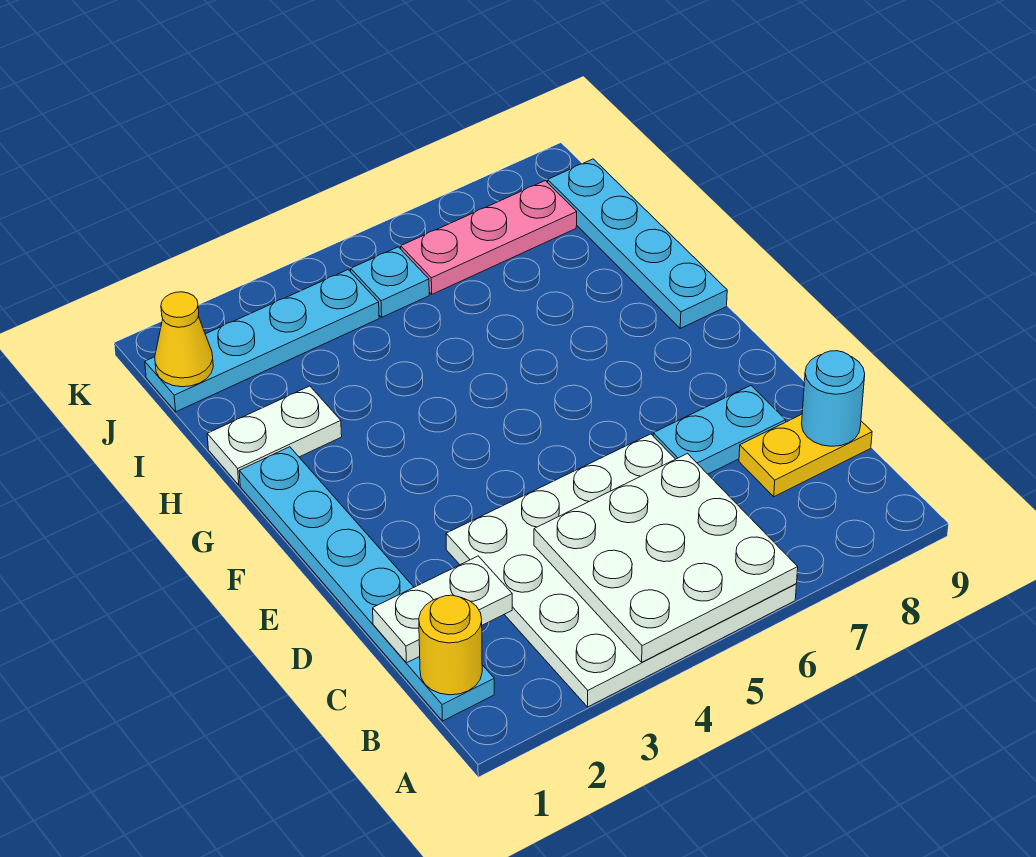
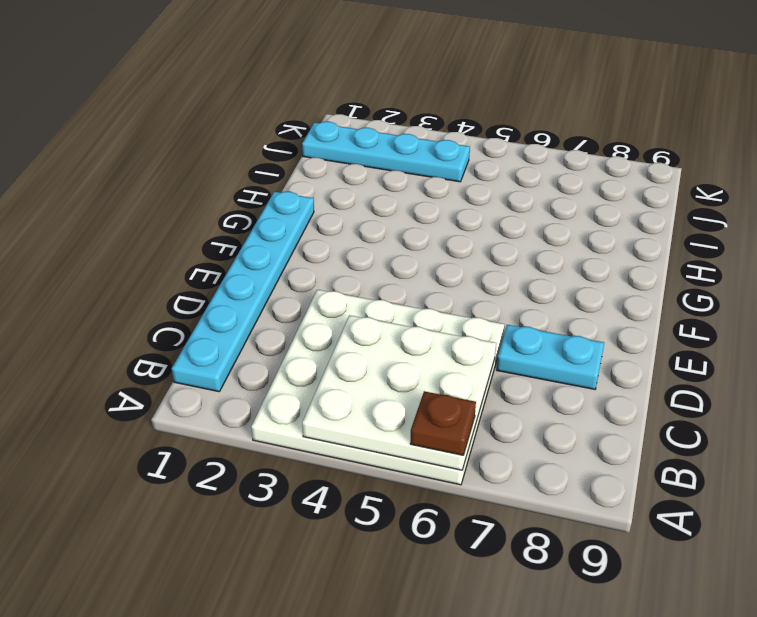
brown 1x1 plate [410,391,476,455] -> none
none -> yellow 1x2 plate [739,414,872,497]
none -> cyan 1x4 plate [548,159,727,328]
none -> white 1x2 plate [207,386,342,485]

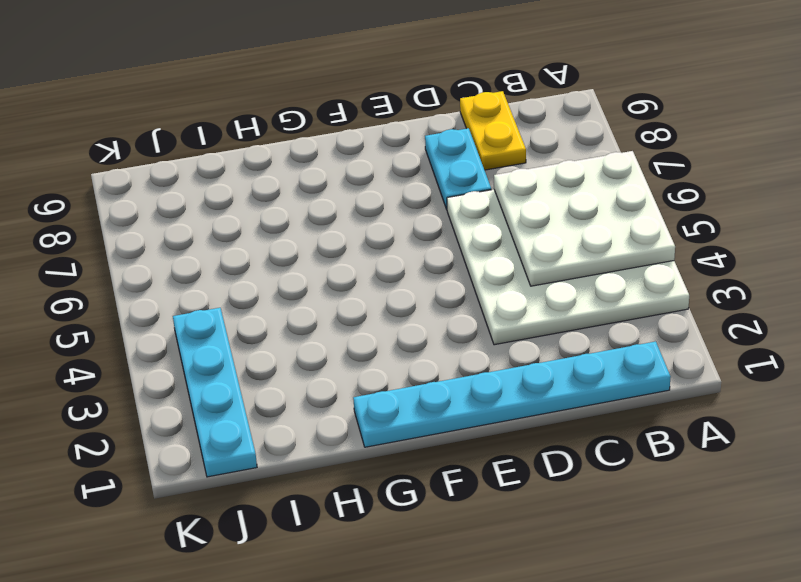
none -> cyan 1x4 plate [548,159,727,328]
none -> white 1x2 plate [207,386,342,485]
none -> cyan 1x1 plate [351,247,429,317]

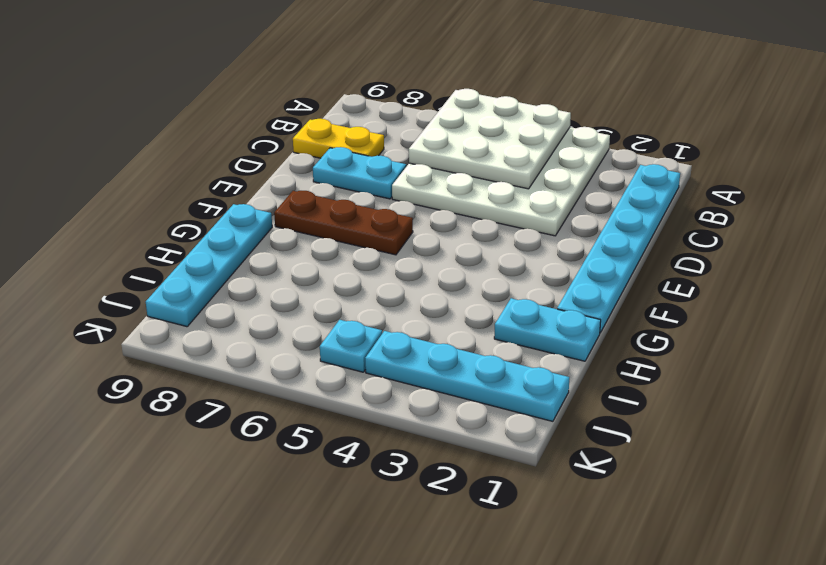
brown 1x3 plate [274,191,413,255] -> none
cyan 1x2 plate [494,298,601,361] -> white 1x2 plate [207,386,342,485]
none -> pink 1x3 plate [401,181,577,294]
none -> yellow 1x1 round brick [419,595,482,695]
none -> white 1x2 plate [373,556,512,663]

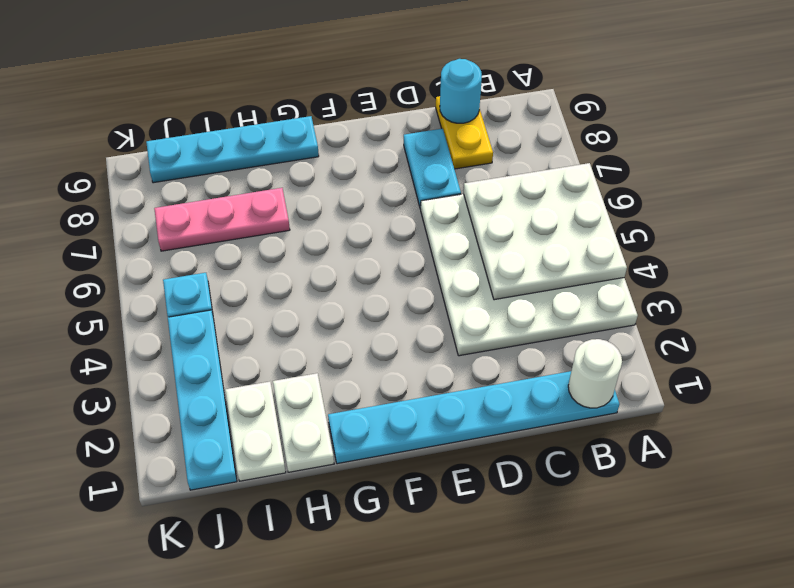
white 1x1 round brick [568,339,622,408] -> yellow 1x1 round brick [419,595,482,695]
pink 1x3 plate [154,188,290,251] -> pink 1x3 plate turned to [401,181,577,294]
white 1x2 plate [225,382,286,481] -> white 1x2 plate moved to [373,556,512,663]
none -> yellow 1x1 cone [155,292,213,387]

